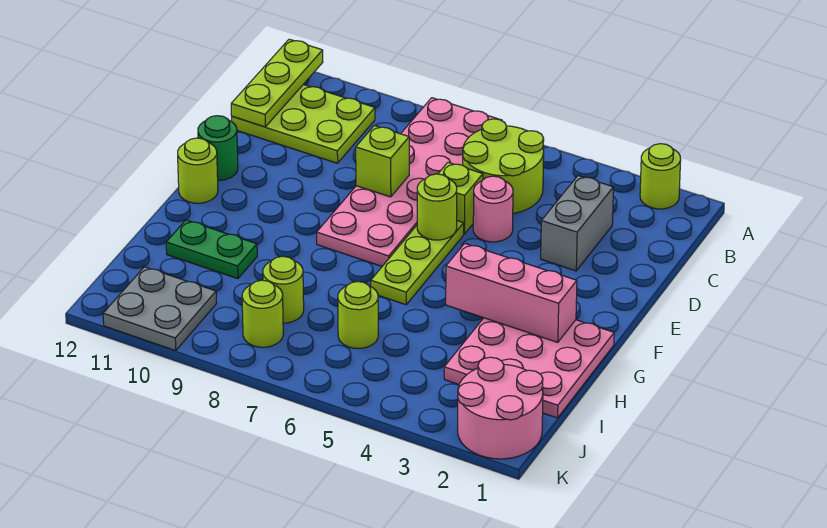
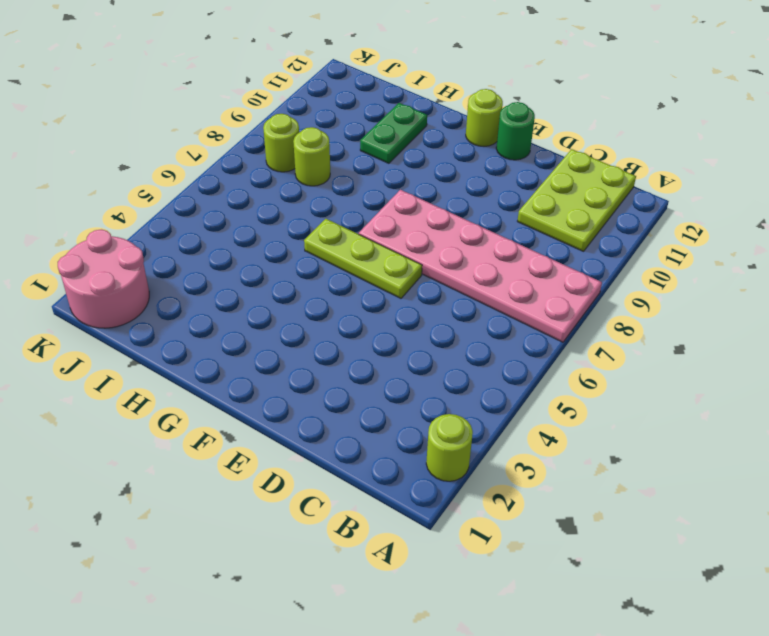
none -> lime 2x2 round brick [463,119,544,213]
none -> grey 1x2 brick [541,176,614,271]
none -> pink 1x1 round brick [473,176,513,242]

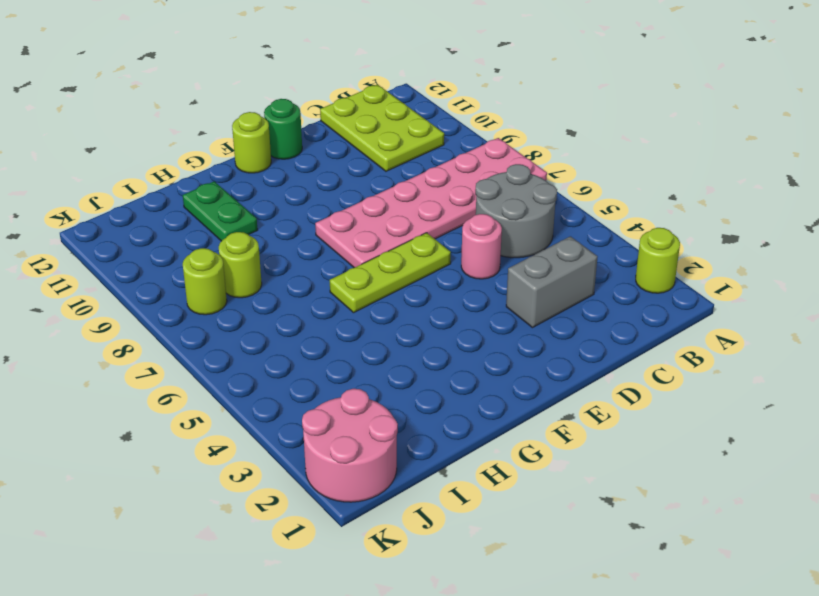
grey 2x2 round brick [475,164,557,258] -> lime 2x2 round brick [463,119,544,213]
none -> lime 1x1 brick [438,162,483,234]
none -> pink 3x3 plate [444,318,614,418]
none -> lime 1x1 round brick [338,282,378,348]

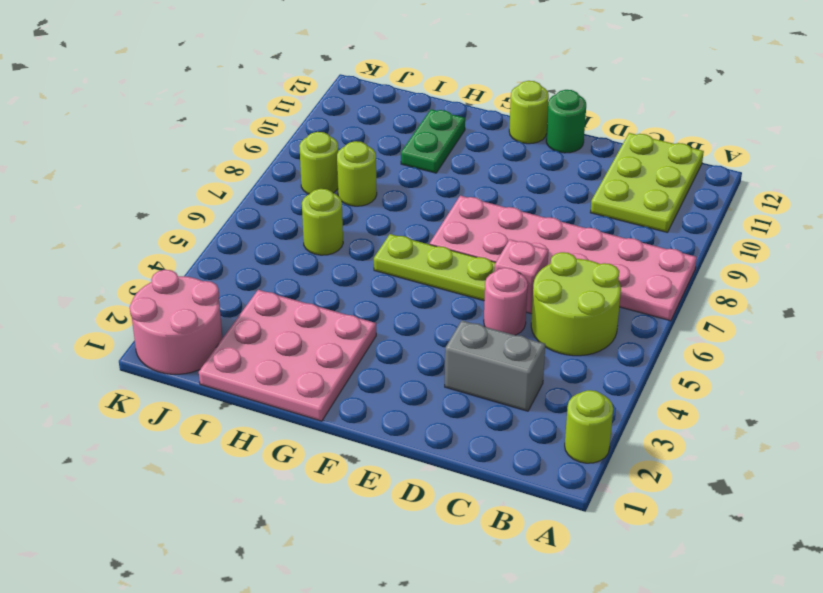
pink 1x1 brick [495,240,549,314] -> lime 1x1 brick [438,162,483,234]
none -> grey 2x2 plate [103,267,217,351]
none -> lime 1x3 plate [231,39,323,127]
none -> lime 1x1 brick [356,126,409,197]

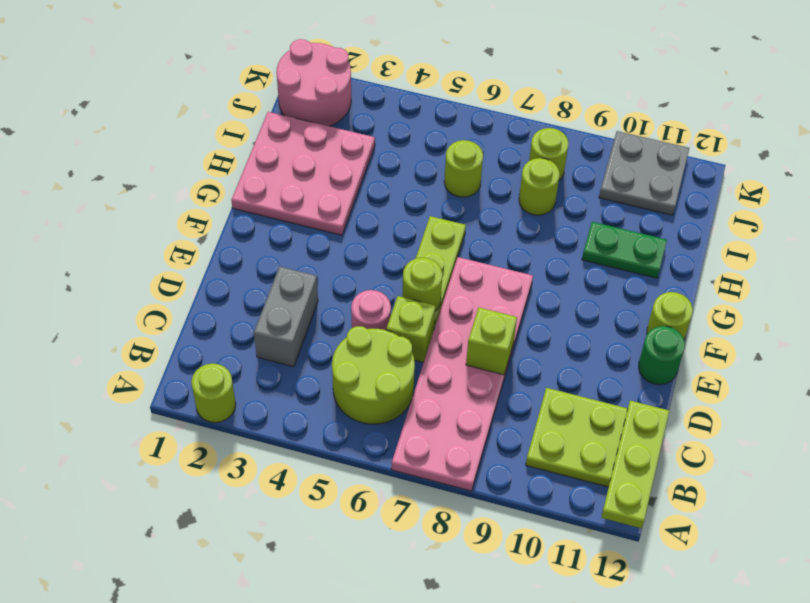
none -> pink 1x3 brick [446,243,577,342]

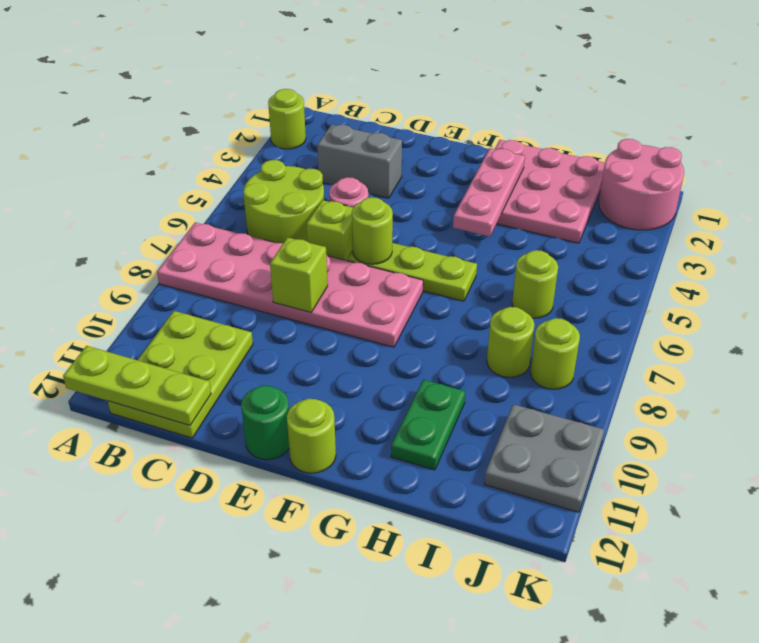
pink 1x3 plate [453,148,525,236] -> pink 1x3 brick [446,243,577,342]

